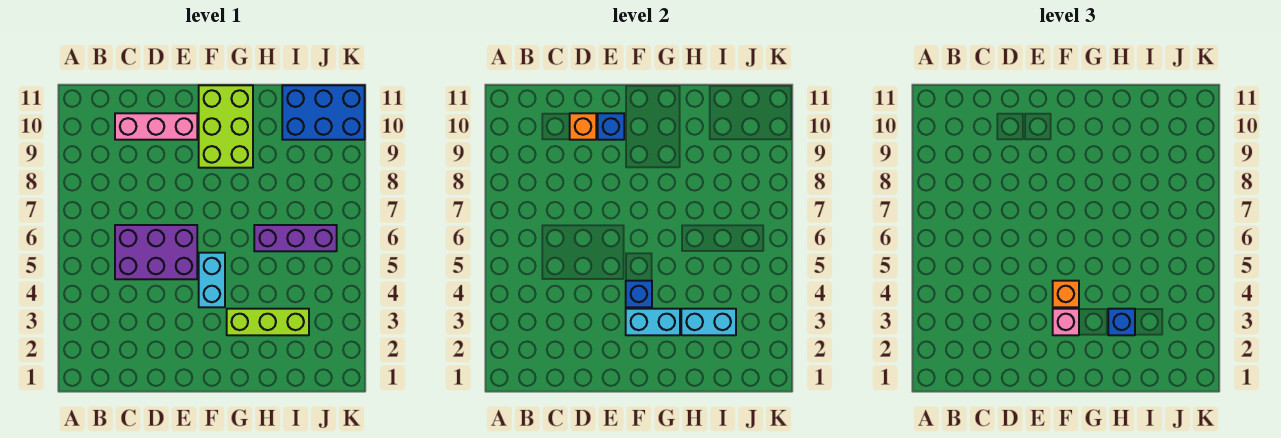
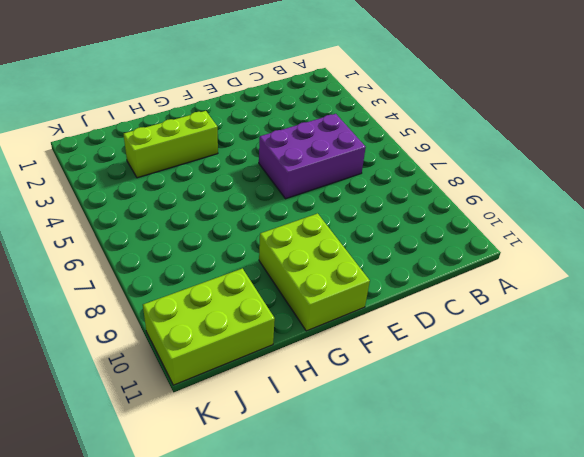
lime 2x3 brick [143,268,275,385] -> blue 2x3 brick [282,85,365,140]
none -> pink 1x3 brick [115,113,197,140]
none -> cyan 1x2 brick [199,253,225,307]
none -> purple 1x3 brick [254,225,337,251]

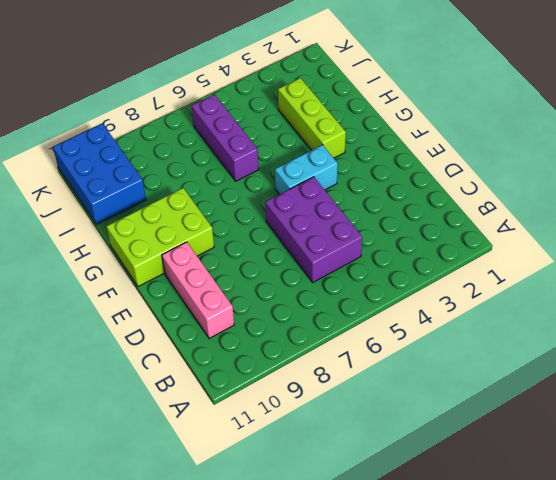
none -> orange 1x1 brick [570,113,596,140]
none -> blue 1x1 brick [598,113,624,140]
none -> cyan 1x2 brick [626,309,680,335]

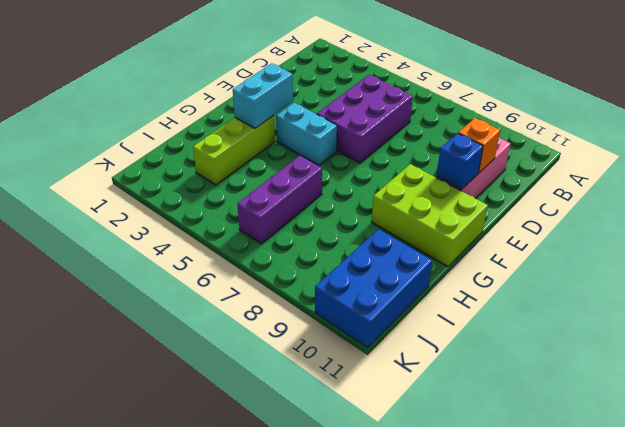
none -> blue 1x1 brick [626,281,652,307]
none -> cyan 1x2 brick [681,309,736,335]
none -> pink 1x1 brick [1053,309,1079,335]

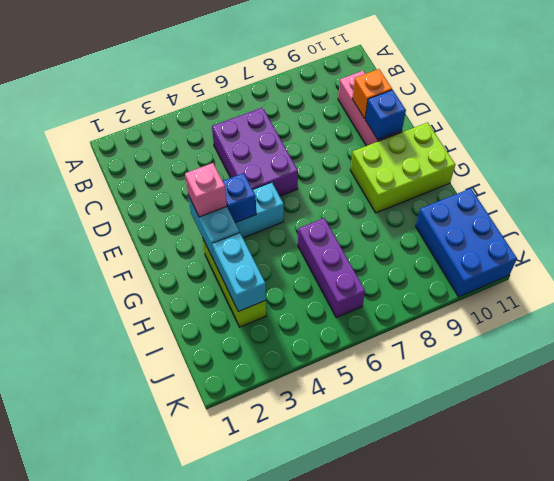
none -> orange 1x1 brick [1053,281,1079,307]
none -> blue 1x1 brick [1108,309,1135,335]

